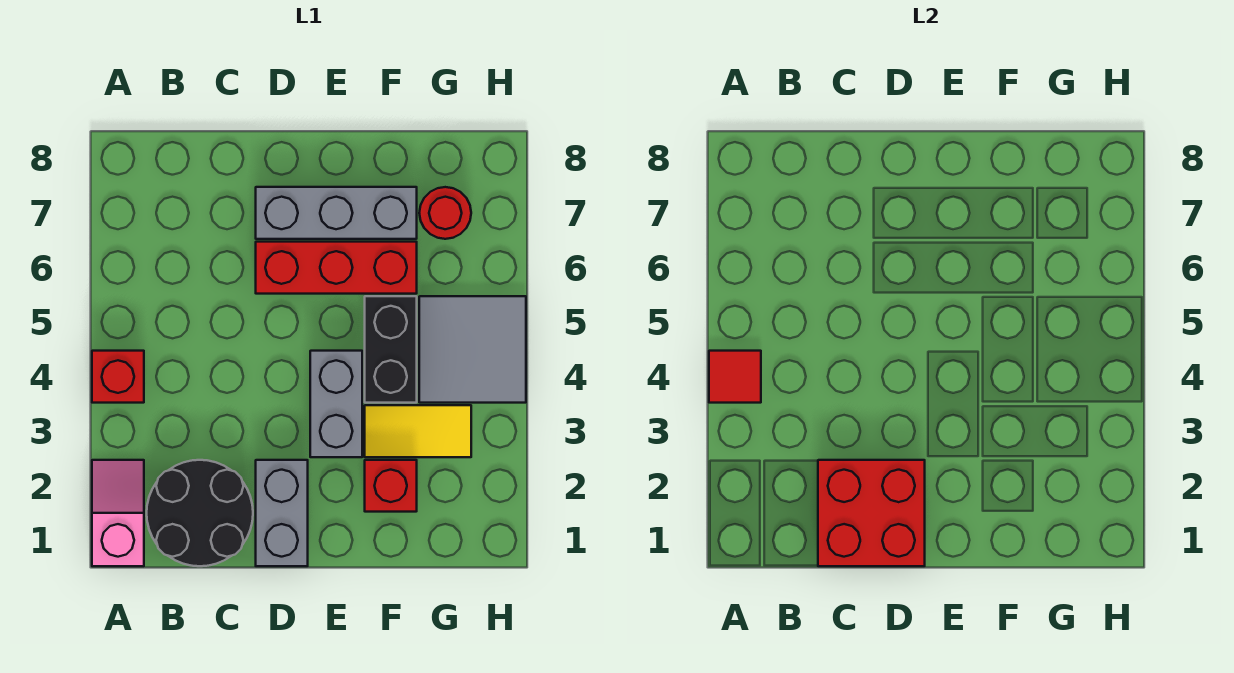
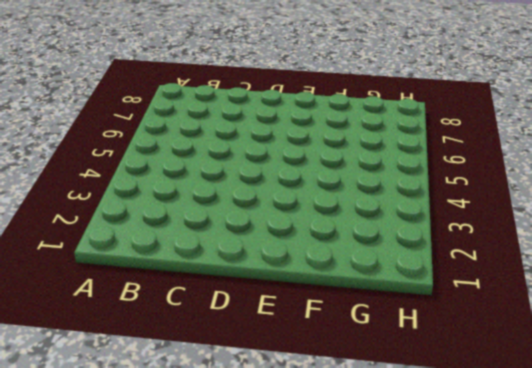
none -> pink 1x2 slope [92,460,144,566]
none -> red 1x1 brick [92,351,144,403]
none -> black 2x2 round brick [147,460,253,566]

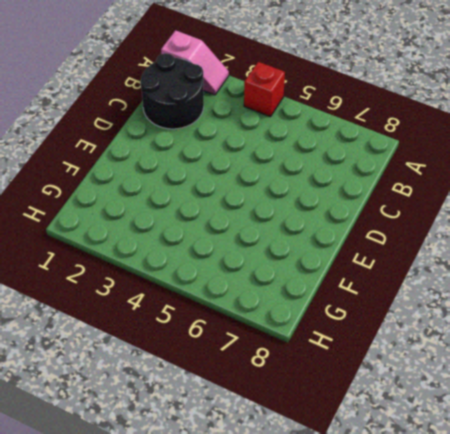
none -> grey 1x2 brick [256,460,308,566]
none -> red 1x3 brick [256,242,417,294]
none -> grey 1x3 brick [256,187,417,239]

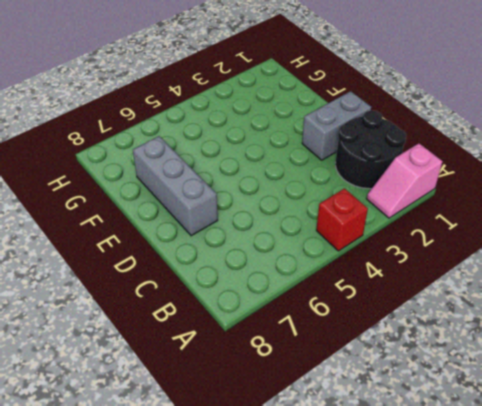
none -> red 1x3 brick [256,242,417,294]
none -> grey 1x2 brick [310,351,362,457]
none -> red 1x1 brick [365,460,417,512]

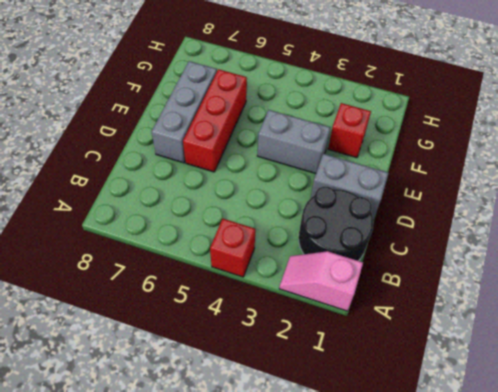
none -> yellow 1x2 tile [365,405,471,457]
none -> black 1x2 brick [365,296,417,403]
none -> grey 2x2 tile [419,296,526,403]

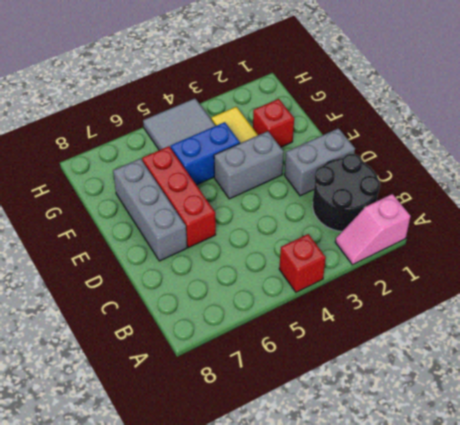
blue 1x2 brick [171,122,240,185] -> black 1x2 brick [365,296,417,403]
none -> red 1x1 round brick [419,187,471,239]
none -> red 1x1 tile [709,351,761,403]
none -> red 2x2 brick [818,460,925,566]

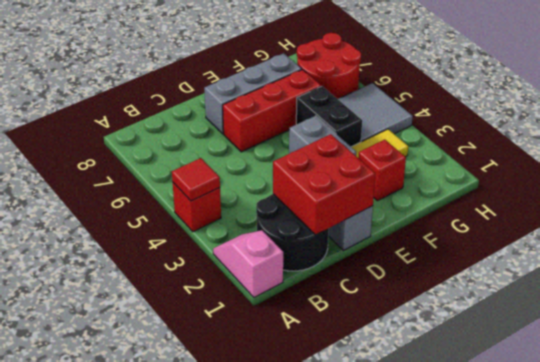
red 2x2 round brick [297,33,361,99] -> red 1x1 round brick [419,187,471,239]

